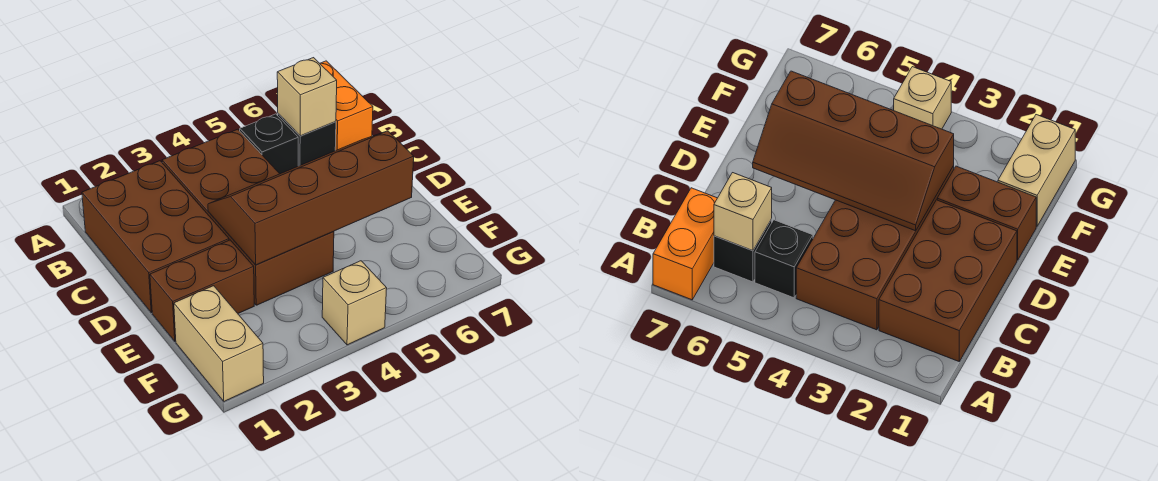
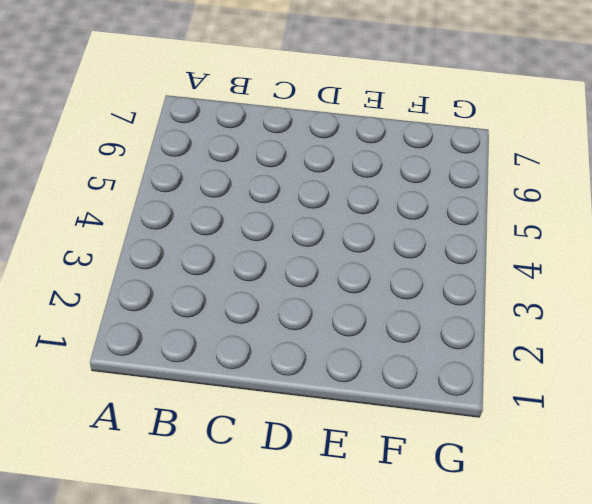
none -> orange 1x2 brick [320,61,373,151]
none -> brown 2x3 brick [82,161,229,313]

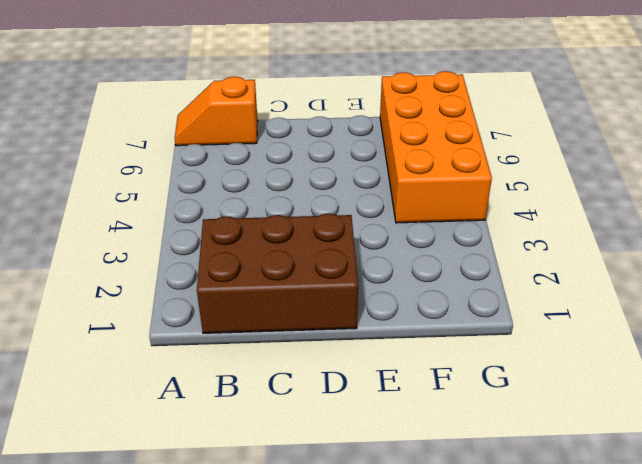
orange 1x2 slope [175,77,258,146] -> orange 1x2 brick [320,61,373,151]
orange 2x4 brick [380,71,492,223] -> tan 1x1 brick [322,261,387,345]
none -> brown 2x4 brick [162,129,334,305]
none -> black 1x1 brick [240,114,298,174]

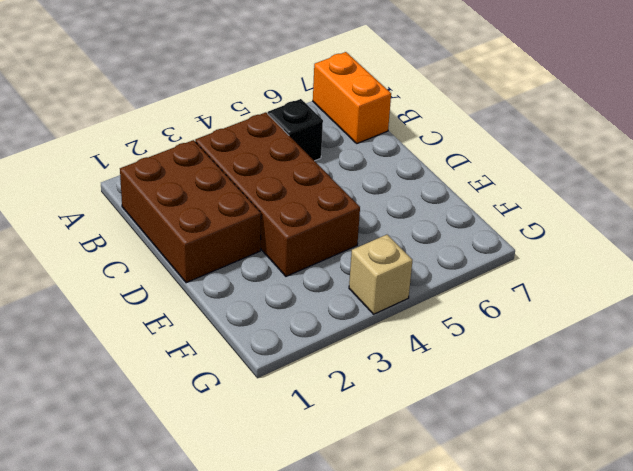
none -> black 1x1 brick [278,114,336,166]
none -> brown 1x2 brick [150,240,254,341]

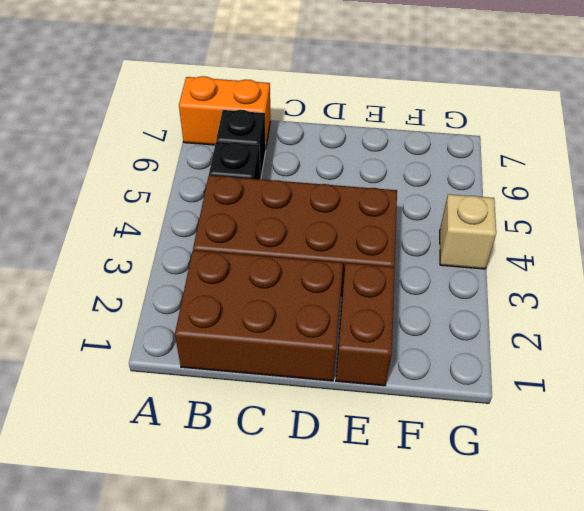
none -> tan 1x2 brick [174,286,264,401]
none -> tan 1x1 brick [277,58,337,136]

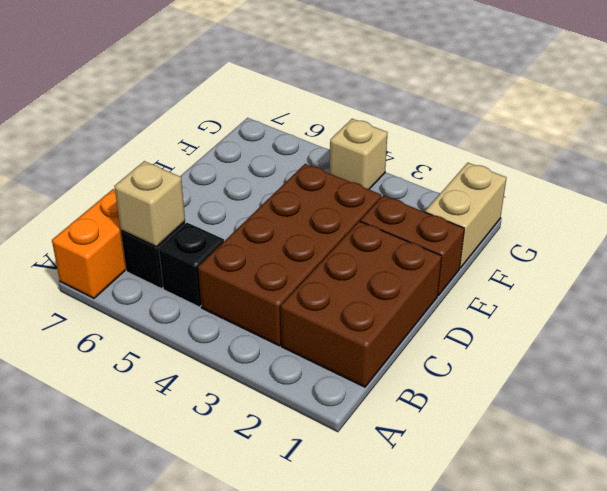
none -> brown 2x4 slope [208,131,414,265]

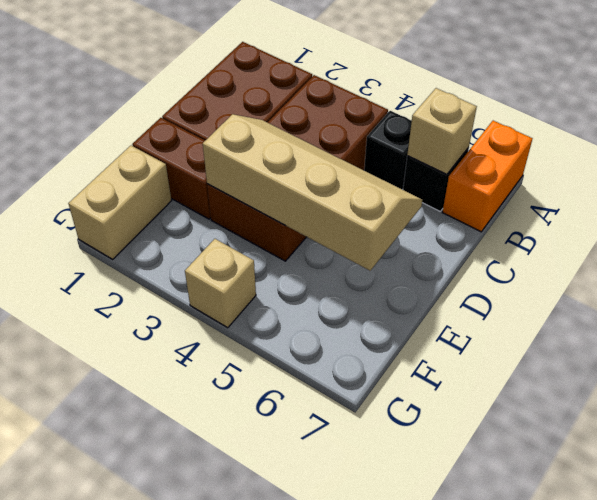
tan 2x4 slope [203,114,422,271] -> brown 2x4 slope [208,131,414,265]

